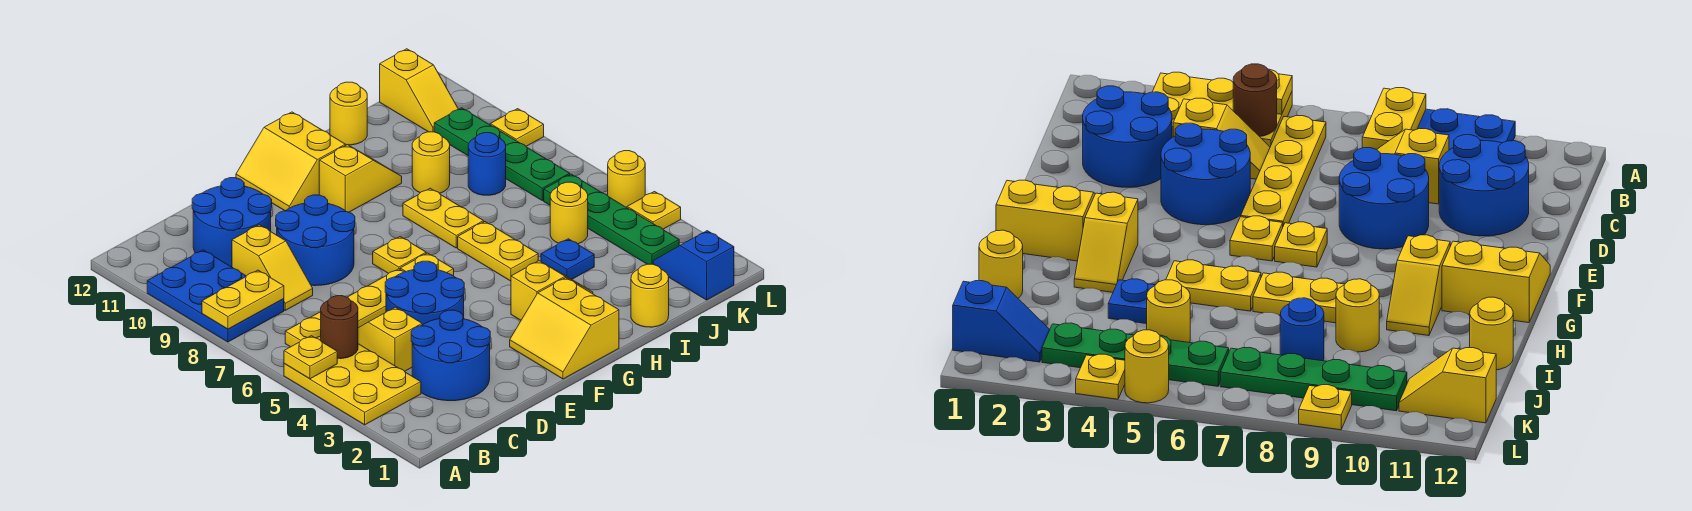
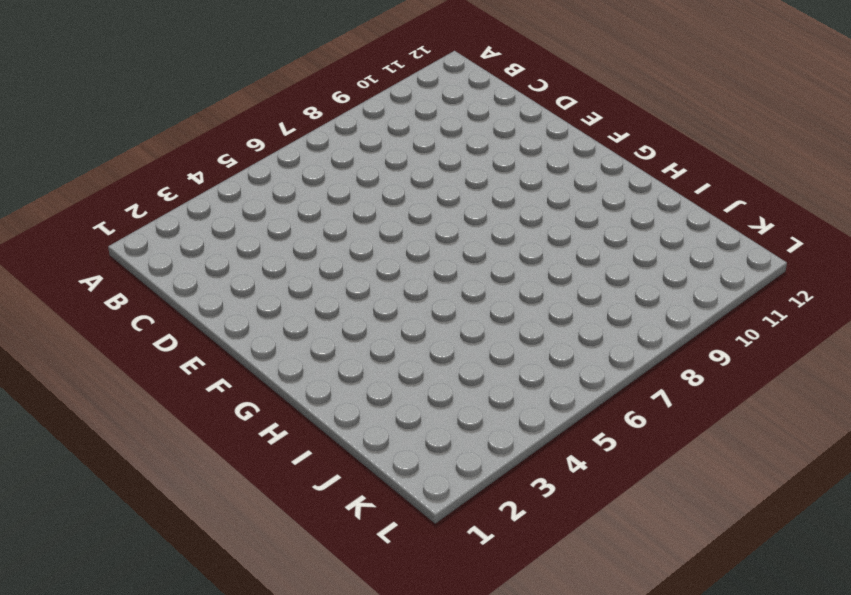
none -> yellow 2x3 plate [284,344,421,425]
none -> blue 2x3 plate [147,250,284,342]
none -> yellow 1x4 plate [285,269,404,347]
none -> blue 2x2 round brick [411,310,490,401]

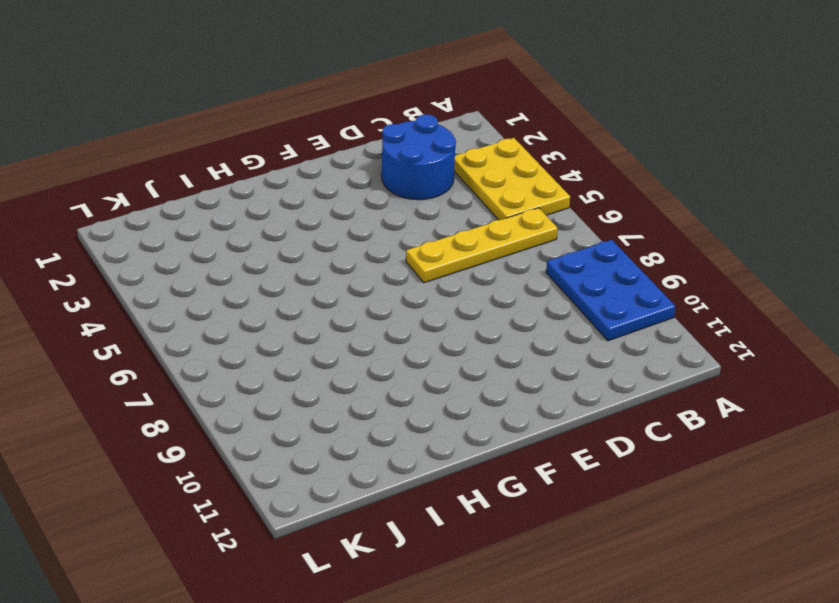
none -> yellow 1x2 slope [358,307,422,371]
none -> yellow 1x2 slope [232,225,313,310]
none -> blue 2x2 round brick [192,178,272,267]
none -> blue 2x2 round brick [385,261,464,325]

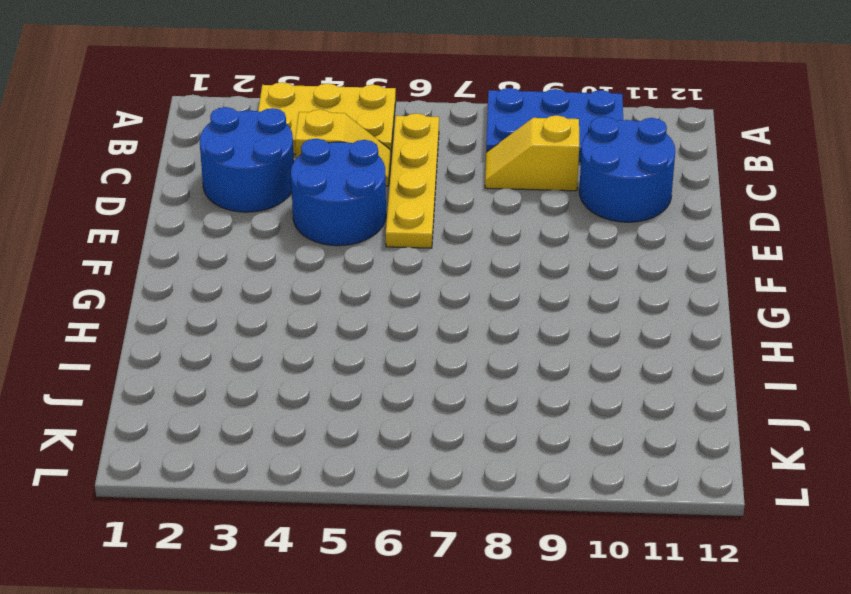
none -> blue 2x2 round brick [276,195,355,286]
none -> yellow 2x2 slope [510,278,619,379]
none -> yellow 1x1 plate [400,253,454,276]
none -> yellow 1x1 plate [373,237,426,274]

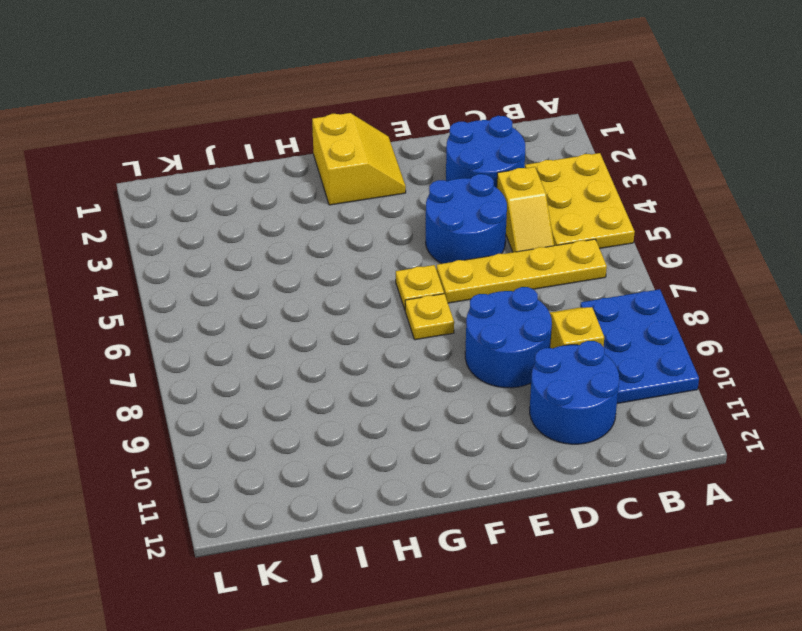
none -> yellow 2x2 slope [236,112,345,211]
none -> yellow 1x2 slope [511,261,593,320]
none -> yellow 1x2 slope [319,145,402,212]
none -> yellow 1x2 plate [458,222,538,281]

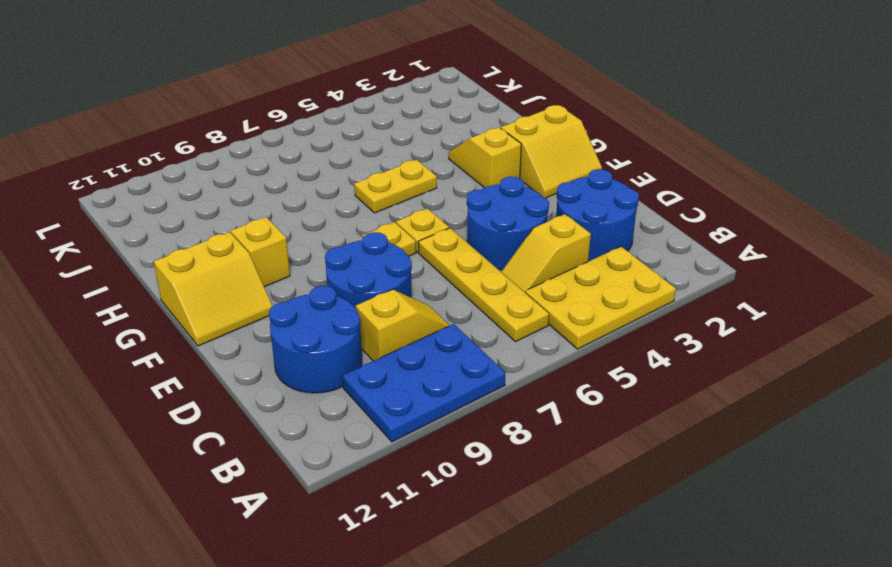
none -> yellow 1x2 plate [403,188,484,248]
none -> yellow 1x1 round brick [631,264,669,327]
none -> blue 1x1 plate [541,239,594,279]
none -> yellow 1x1 round brick [412,132,450,193]

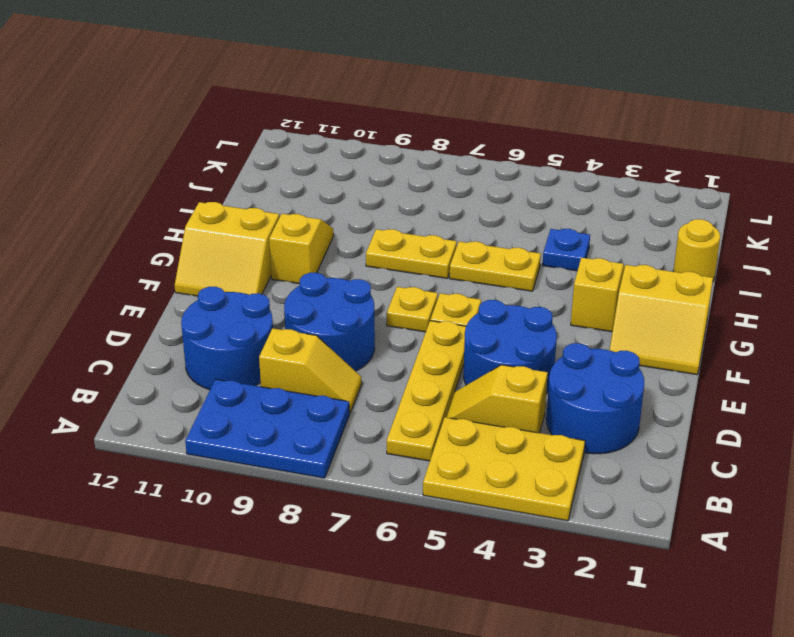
none -> yellow 1x1 round brick [412,132,450,193]
none -> yellow 1x1 round brick [330,82,367,145]
none -> yellow 1x1 round brick [550,182,588,244]
none -> blue 1x1 round brick [468,133,506,195]

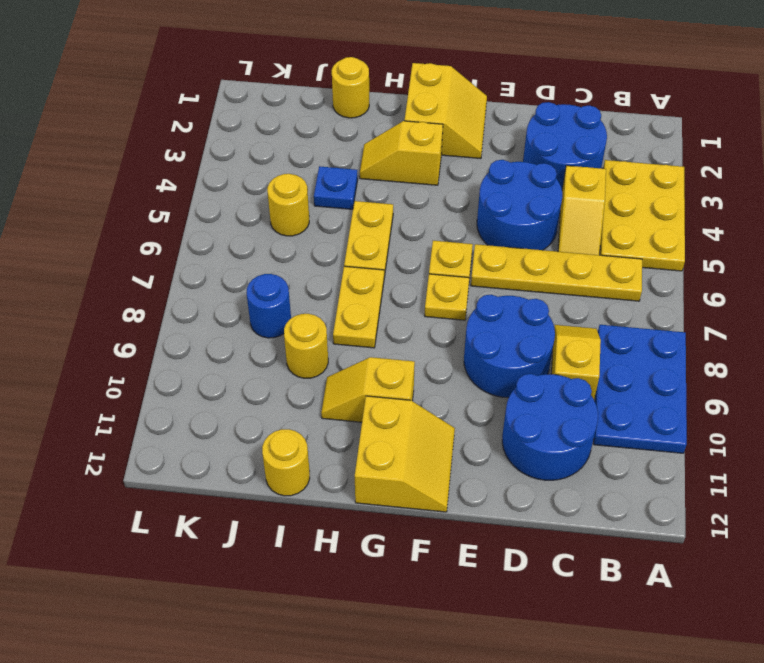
none -> blue 1x2 slope [653,231,734,300]
none -> green 1x4 plate [544,174,679,264]
none -> green 1x4 plate [434,108,570,201]
none -> yellow 1x2 slope [380,49,458,132]

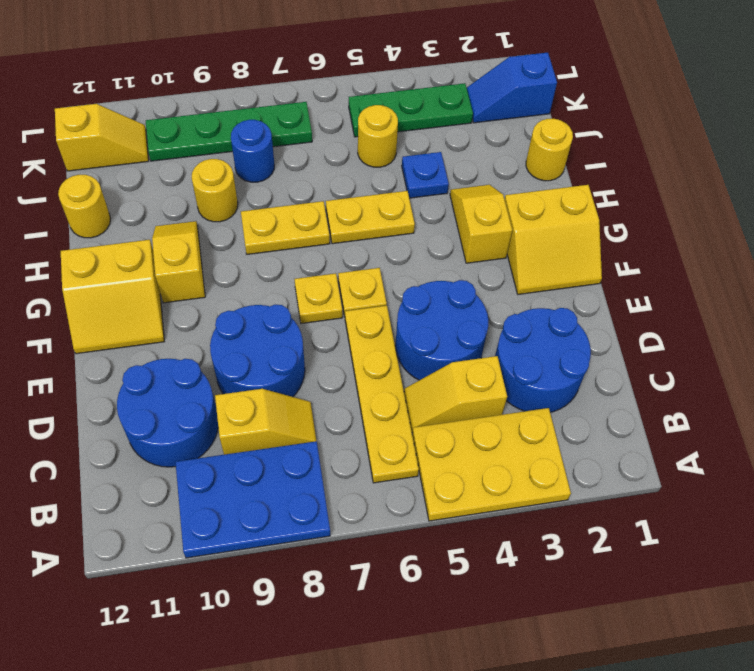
green 1x3 plate [349,83,473,137] -> green 1x4 plate [544,174,679,264]
none -> yellow 1x1 plate [627,192,681,229]
none -> yellow 1x1 round brick [608,151,645,208]
none -> yellow 1x1 plate [490,109,544,146]
none -> yellow 1x1 plate [284,336,337,379]

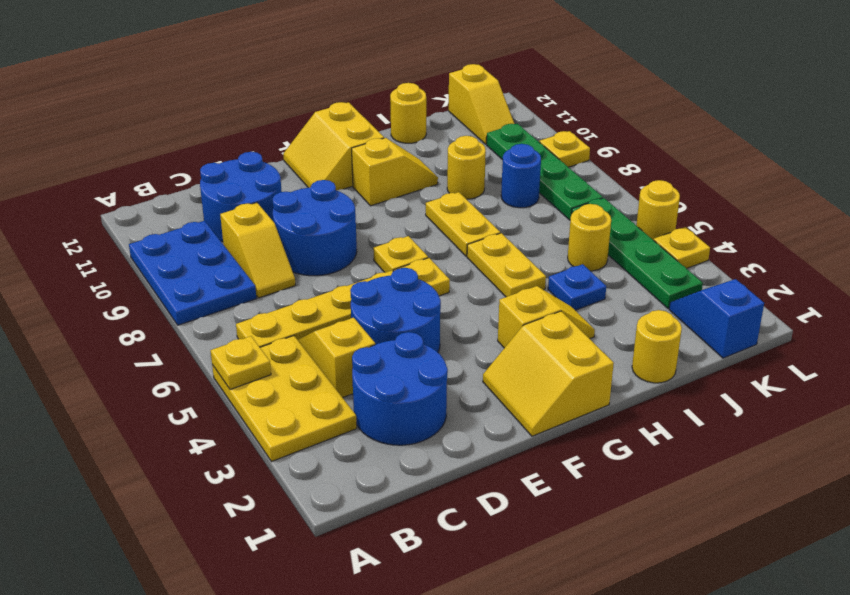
none -> yellow 1x2 plate [202,270,284,329]
none -> brown 1x1 round brick [321,296,358,359]

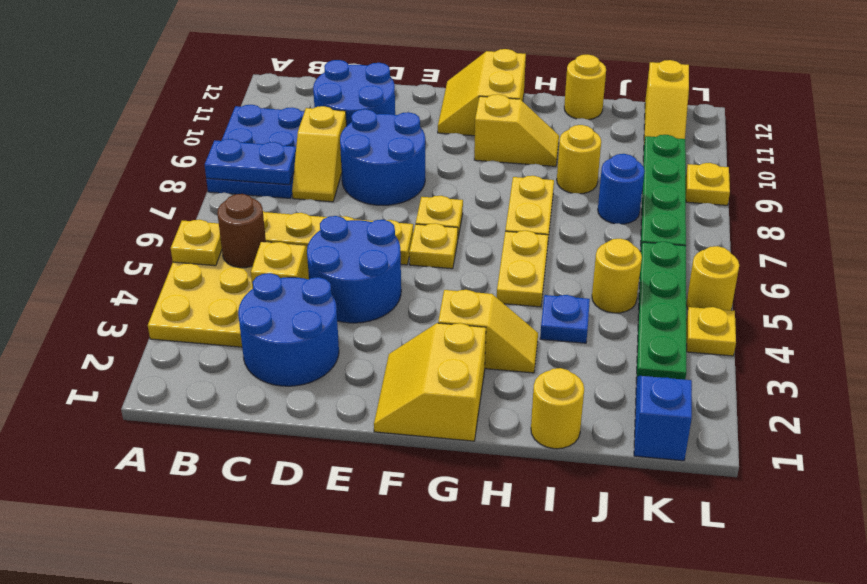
blue 1x2 plate [205,139,296,185] -> yellow 1x2 plate [202,270,284,329]

